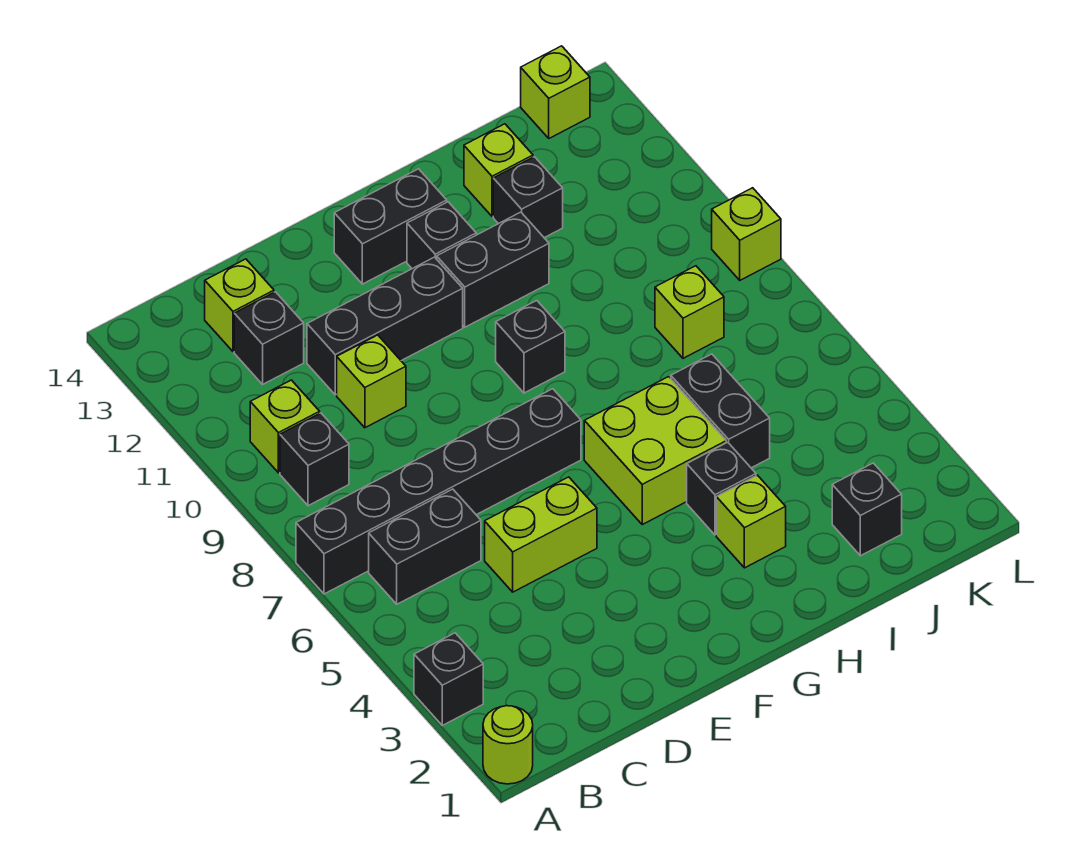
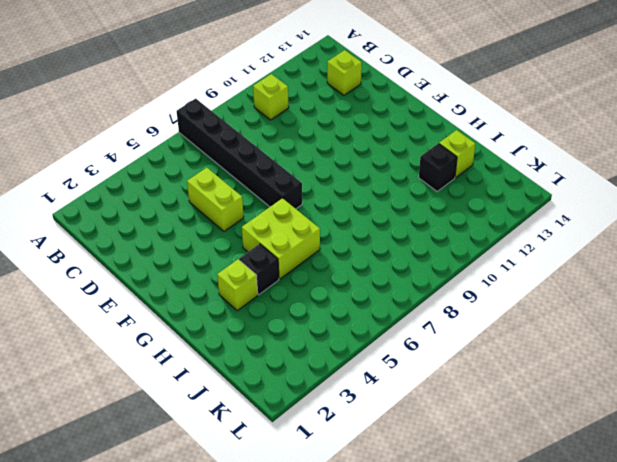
none -> lime 1x1 round brick [483,706,533,784]
none -> black 1x1 brick [414,633,483,725]
none -> black 1x2 brick [369,489,481,604]

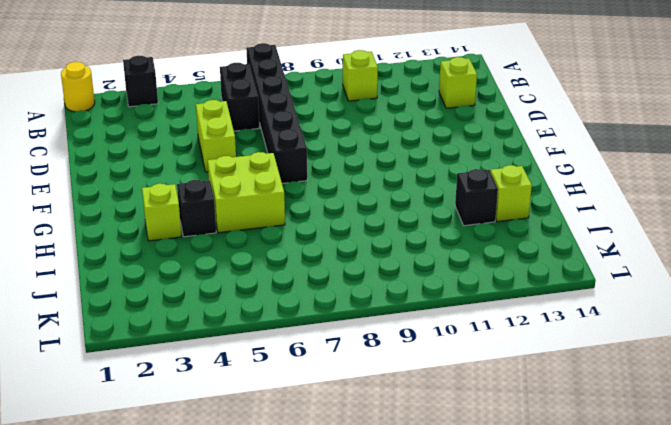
yellow 1x1 round brick [61,62,95,112] -> lime 1x1 round brick [483,706,533,784]
none -> black 1x1 brick [280,413,349,506]
none -> black 1x1 brick [234,292,304,384]
none -> lime 1x1 brick [337,335,406,428]

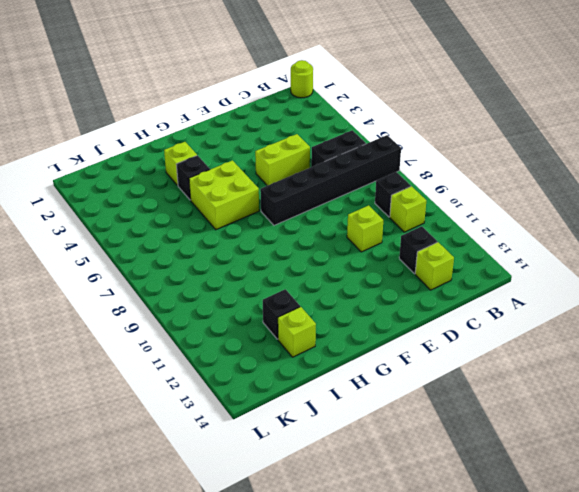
none -> black 1x1 brick [414,633,483,725]
none -> black 1x3 brick [307,257,463,395]
none -> black 1x2 brick [334,169,447,284]

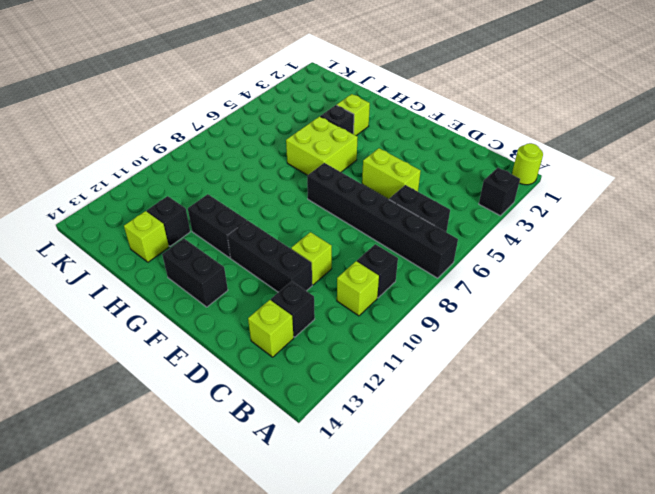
none -> black 1x1 brick [496,300,565,393]
none -> black 1x1 brick [407,202,476,269]
none -> black 1x2 brick [671,354,770,468]

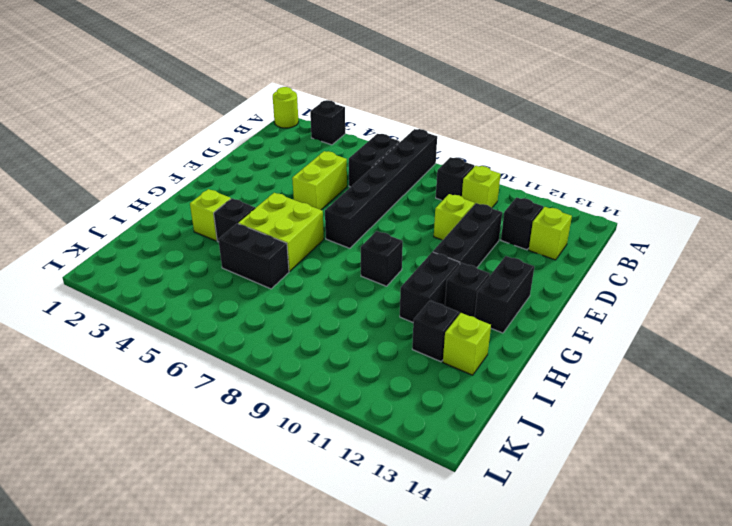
none -> black 1x1 brick [832,463,902,556]
none -> lime 1x1 brick [655,266,724,358]
none -> lime 1x1 brick [521,46,590,138]

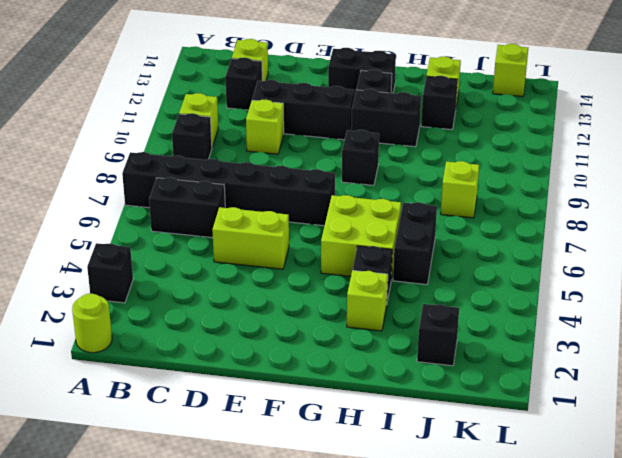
none -> lime 1x1 brick [712,188,781,280]

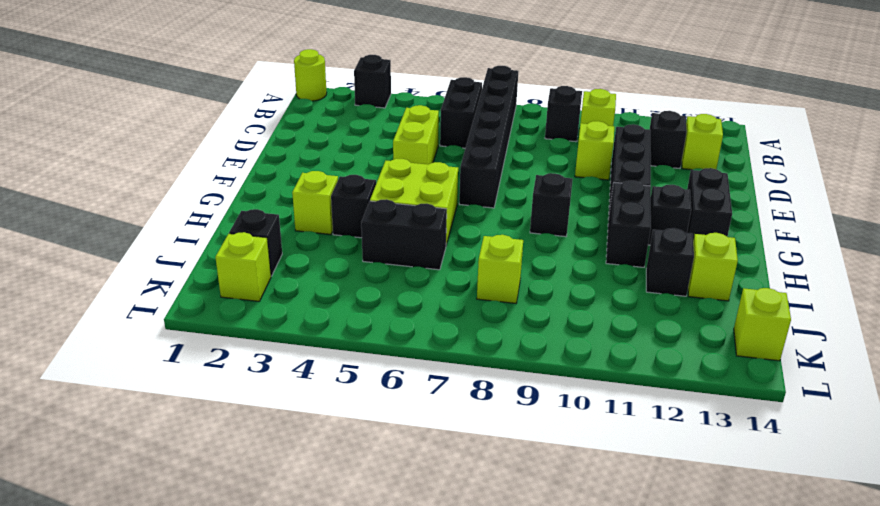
lime 1x1 brick [215,232,271,301] -> lime 1x1 brick moved to [712,188,781,280]

